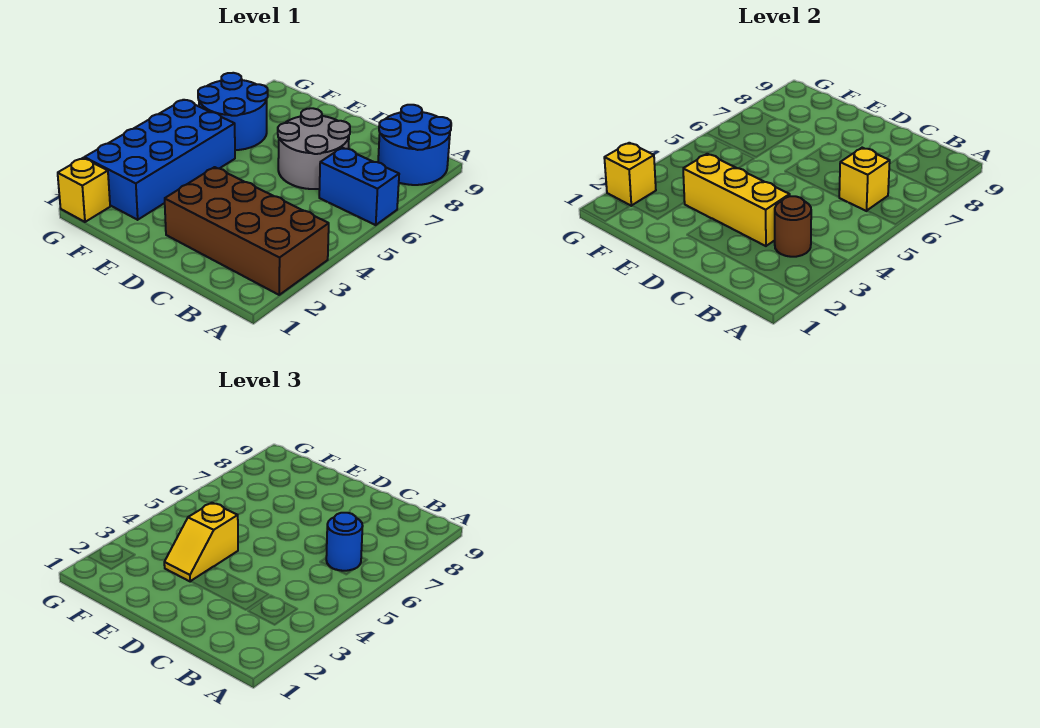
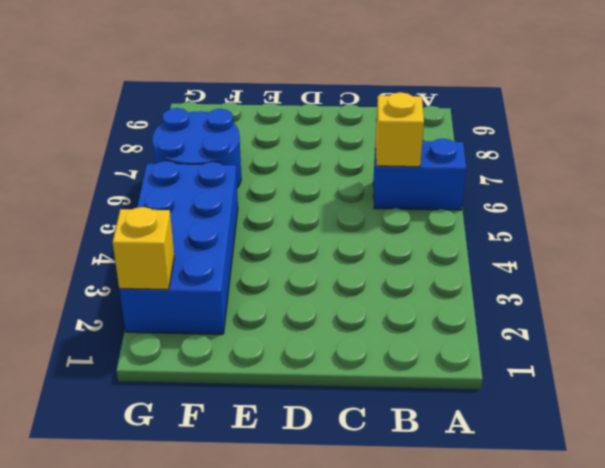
none -> brown 2x4 brick [165,167,329,295]
none -> blue 2x2 round brick [378,105,451,185]
none -> grey 2x2 round brick [278,108,350,189]

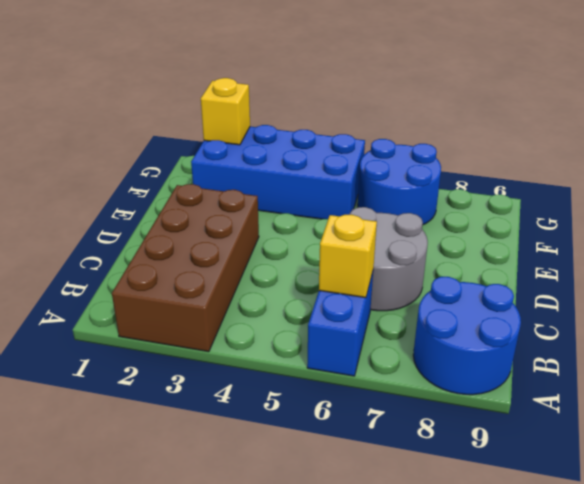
none -> yellow 1x1 brick [58,158,110,222]
none -> brown 1x1 round brick [775,196,811,257]
none -> yellow 1x3 brick [683,154,790,246]

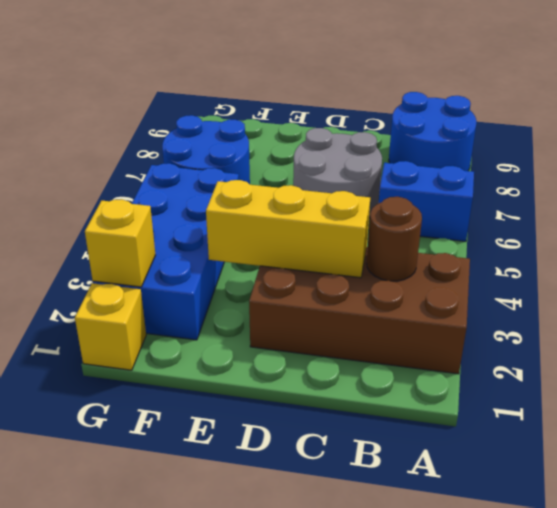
none -> yellow 1x1 brick [839,148,890,211]
none -> blue 1x1 round brick [326,513,363,571]
none -> yellow 1x2 slope [164,503,238,581]

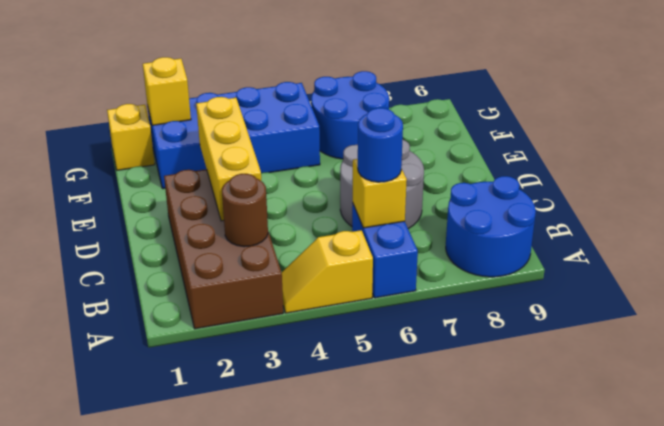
yellow 1x2 slope [282,230,373,313] -> yellow 1x2 slope moved to [164,503,238,581]

